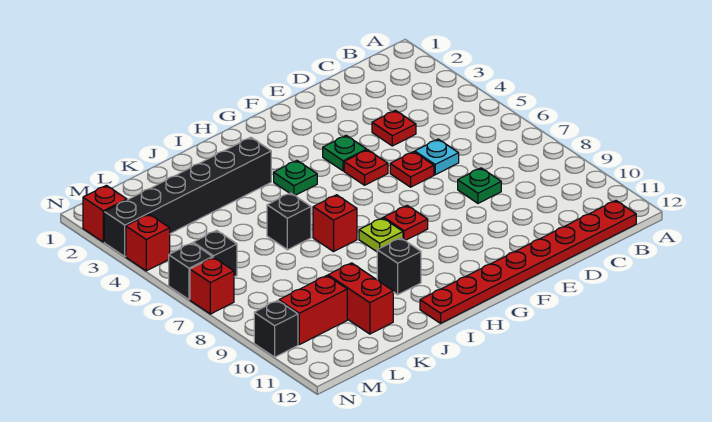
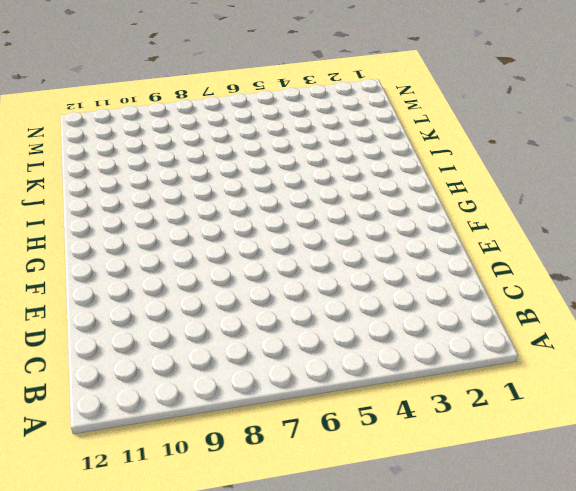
none -> red 1x8 plate [420,201,636,323]
none -> red 1x1 plate [372,110,416,146]
none -> cyan 1x1 plate [415,139,459,175]

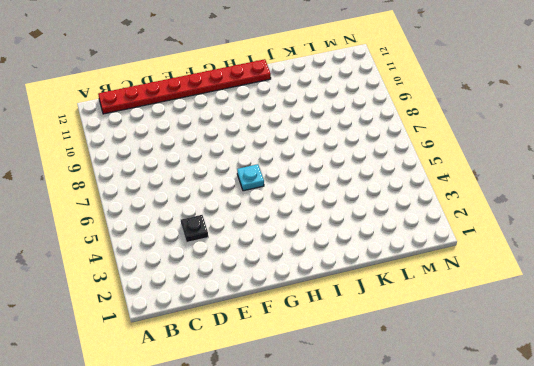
black 1x1 plate [181,215,208,242] -> red 1x1 plate [372,110,416,146]
cyan 1x1 plate [237,164,264,191] -> cyan 1x1 plate moved to [415,139,459,175]
none -> green 1x1 plate [458,168,501,203]
none -> red 1x1 plate [390,152,434,187]
none -> green 1x1 plate [323,135,367,171]

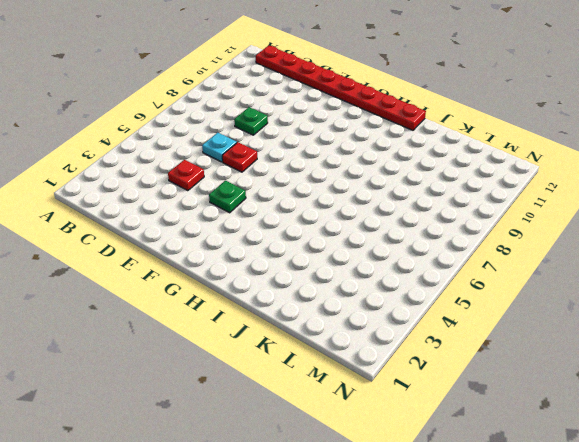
none -> red 1x1 plate [344,150,388,185]
none -> red 1x1 plate [384,205,428,241]
none -> green 1x1 plate [274,161,317,196]

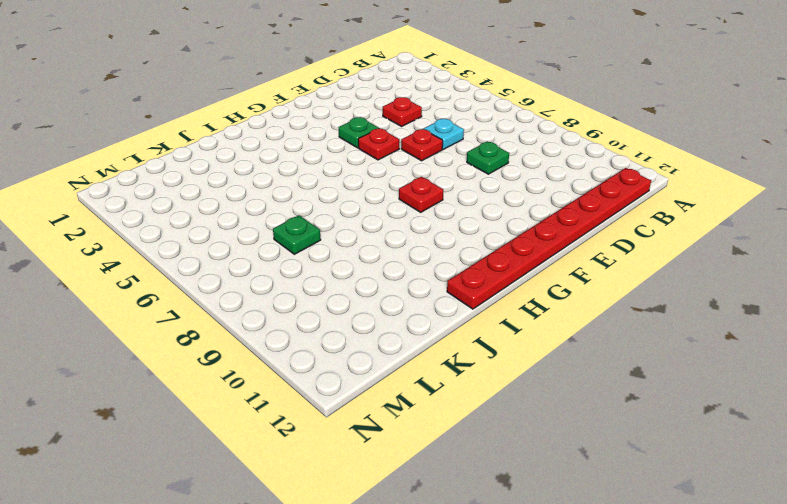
green 1x1 plate [273,215,321,254] -> green 1x1 plate moved to [274,161,317,196]
none -> lime 1x1 plate [359,218,403,252]
none -> black 1x6 brick [104,137,271,256]
none -> red 1x1 brick [313,195,357,252]

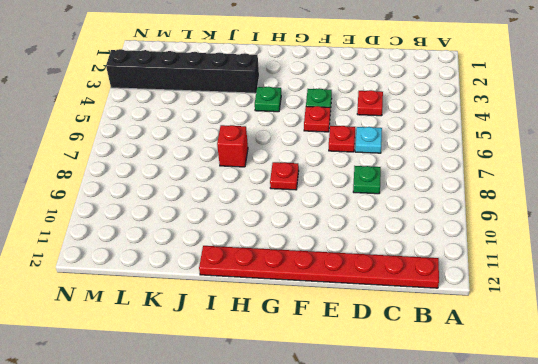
none -> lime 1x1 plate [359,218,403,252]
none -> black 1x1 brick [377,238,421,295]
none -> black 1x1 brick [267,193,311,250]

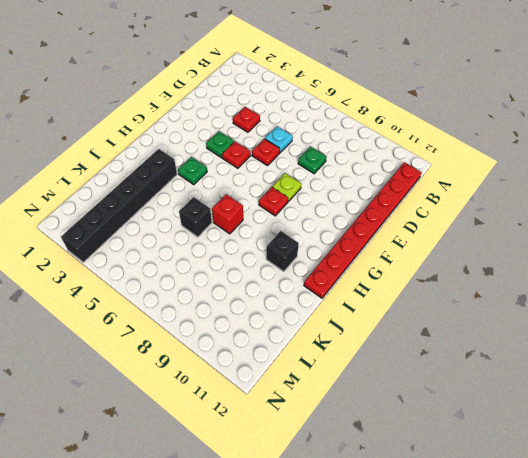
lime 1x1 plate [272,173,301,201] -> lime 1x1 plate moved to [359,218,403,252]
none -> red 1x2 brick [328,263,393,334]
none -> red 1x2 brick [279,276,347,345]
none -> black 1x1 brick [193,230,237,277]

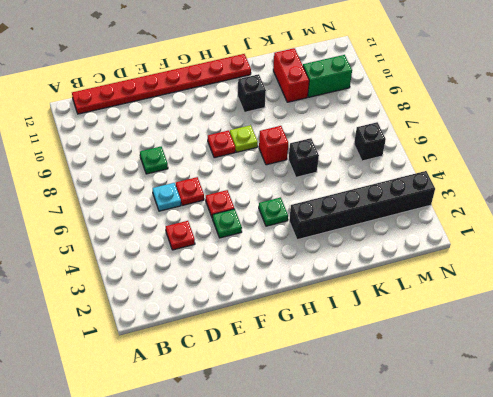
green 1x2 brick [303,55,352,97] -> red 1x2 brick [279,276,347,345]
none -> red 1x1 brick [83,185,127,242]
none -> red 1x1 brick [126,214,170,271]
none -> black 1x1 brick [169,243,212,300]

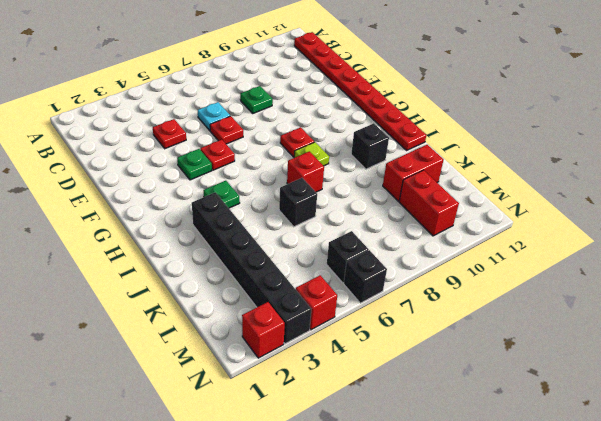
none -> red 1x1 brick [190,257,234,314]
none -> black 1x1 brick [254,300,298,357]

